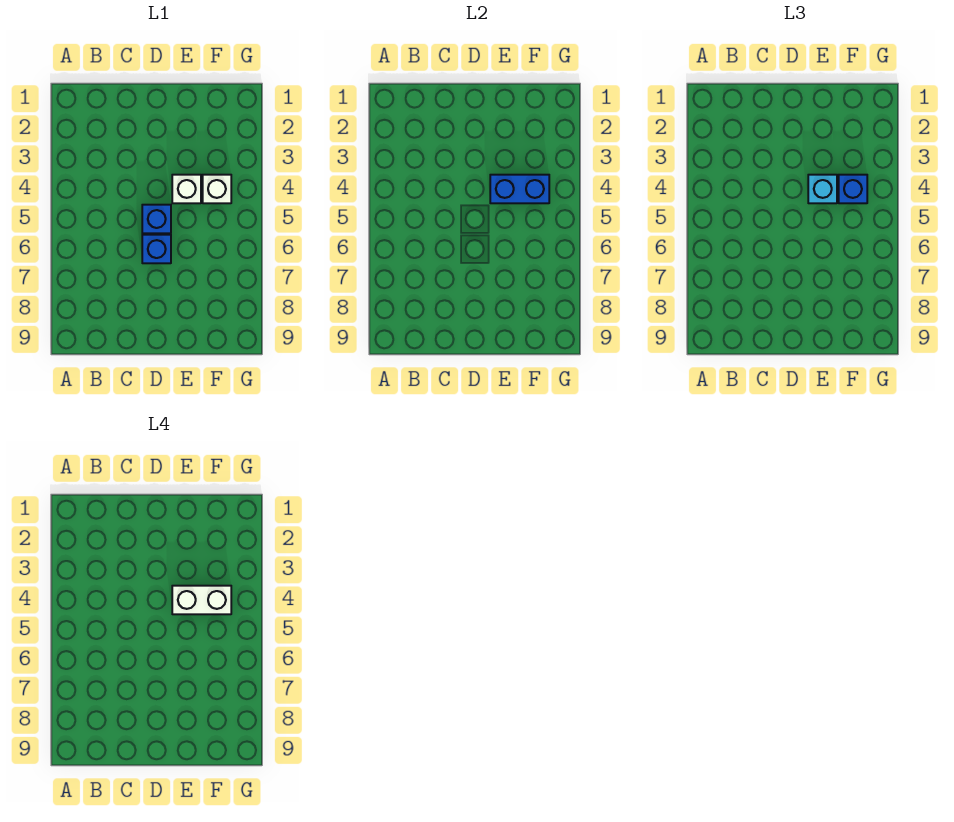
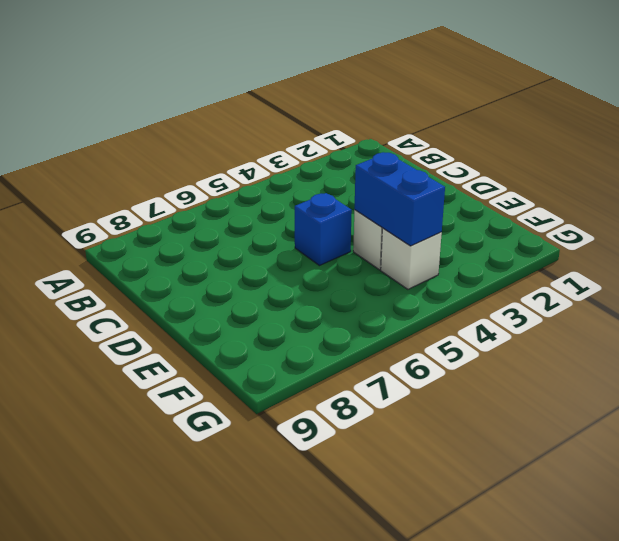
none -> blue 1x1 brick [142,235,171,263]
none -> cyan 1x1 brick [808,175,837,203]

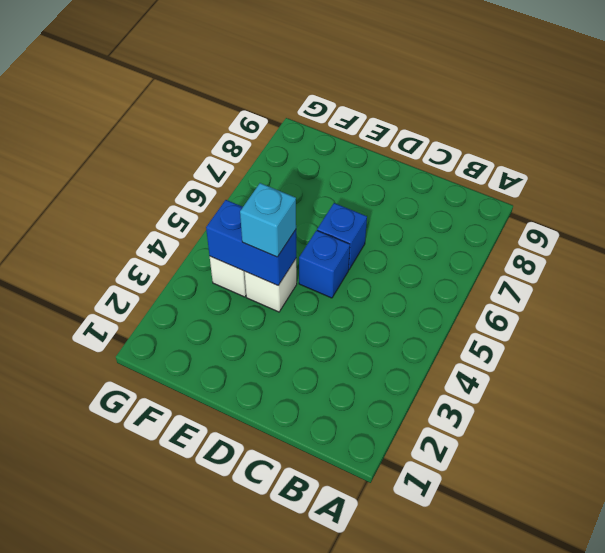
none -> blue 1x1 brick [839,175,867,203]
none -> white 1x2 brick [172,586,231,614]

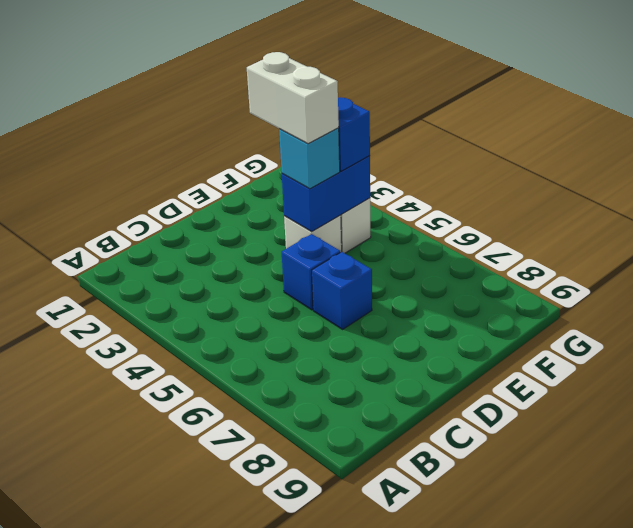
white 1x2 brick [247,52,339,144] -> white 1x2 brick turned to [172,586,231,614]

